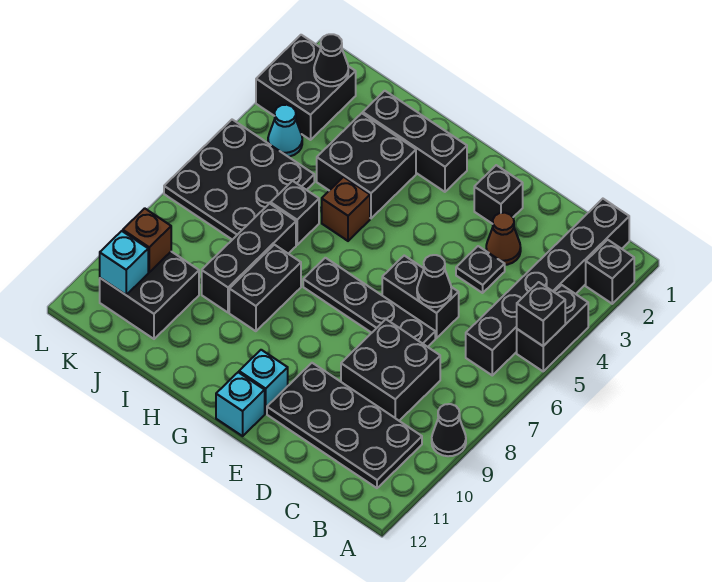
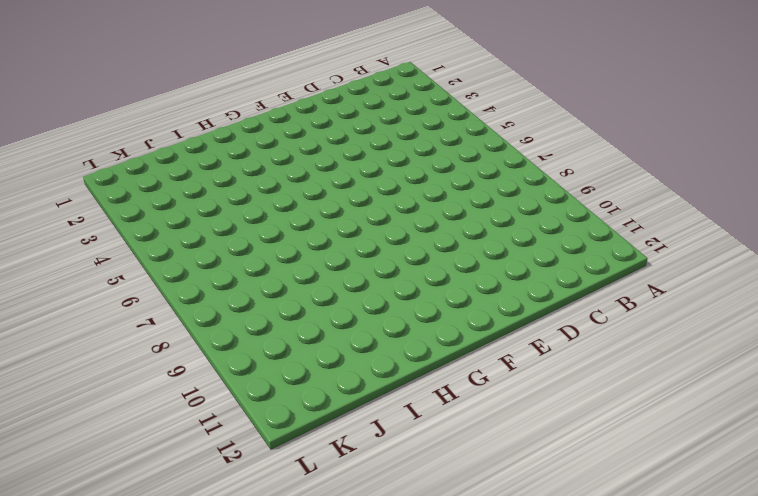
none -> black 1x1 brick [586,240,634,304]
none -> black 1x2 brick [517,285,588,371]
none -> black 1x1 cone [432,404,466,456]

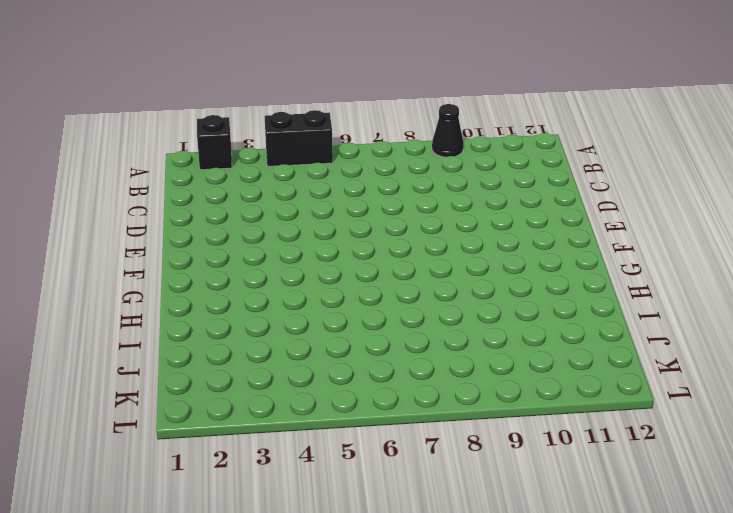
none -> black 1x6 brick [466,199,629,375]
none -> black 2x4 plate [267,363,422,488]
none -> black 2x2 brick [341,319,440,421]

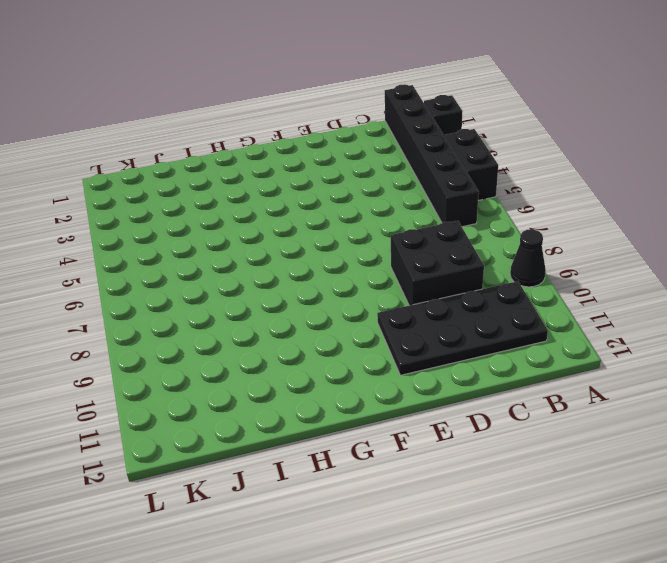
none -> brown 1x1 cone [486,213,521,265]
none -> black 1x1 plate [456,246,505,293]
none -> black 1x2 brick [382,256,459,338]

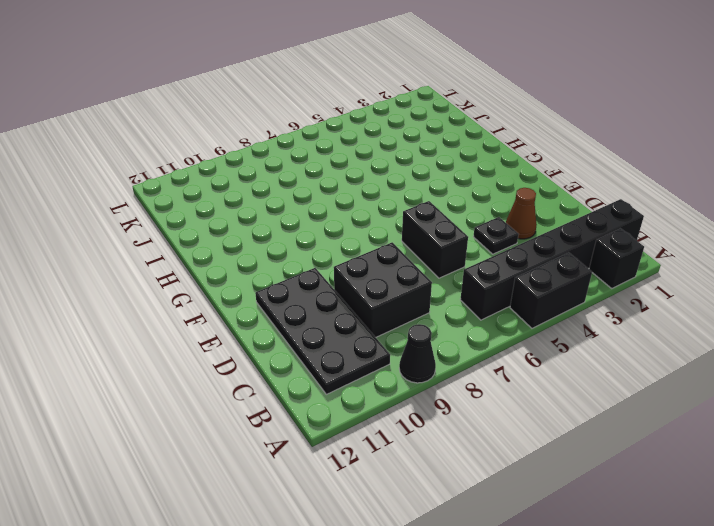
none -> black 1x4 plate [303,258,435,347]
none -> black 1x1 brick [474,165,523,224]
none -> cyan 1x1 brick [239,350,288,414]

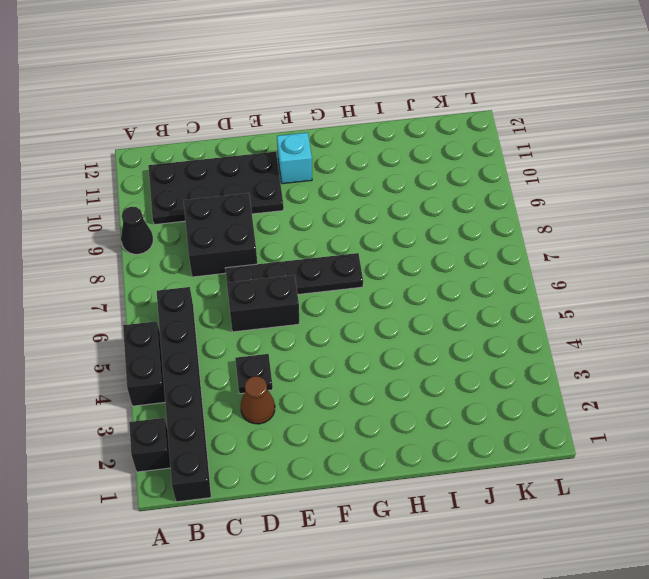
none -> black 1x1 brick [474,165,523,224]
none -> cyan 1x1 brick [216,372,265,436]
none -> black 1x3 brick [363,91,467,192]

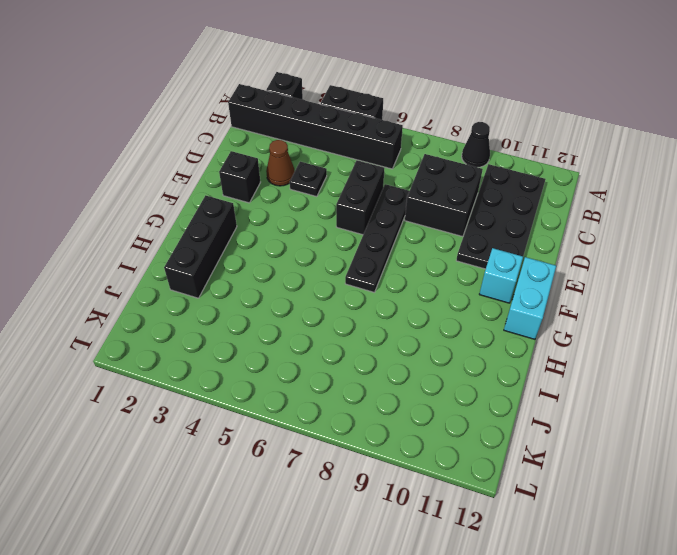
cyan 1x2 brick [504,257,556,339] -> cyan 1x1 brick [216,372,265,436]
none -> black 2x2 brick [317,113,416,218]
none -> brown 1x1 brick [322,177,370,241]
none -> black 1x2 brick [229,245,301,331]

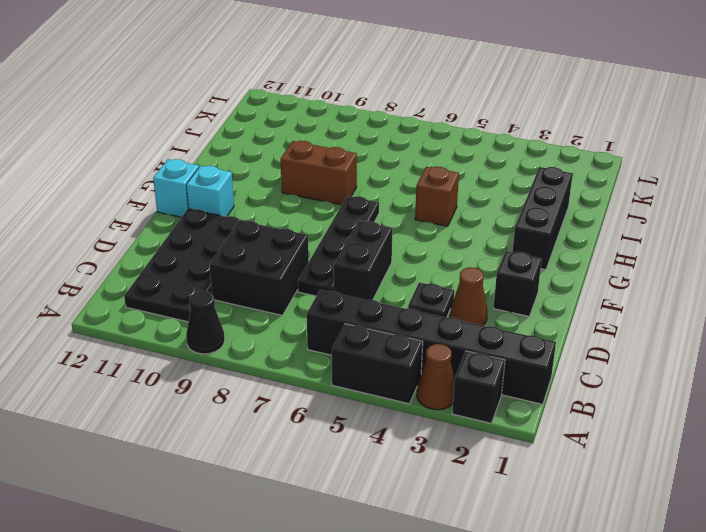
brown 1x1 cone [417,344,455,410] -> none
brown 1x2 brick [281,141,357,205] -> black 1x2 brick [229,245,301,331]
none -> black 2x2 brick [317,113,416,218]
none -> black 1x1 brick [271,181,319,245]
none -> black 1x3 brick [202,203,296,312]

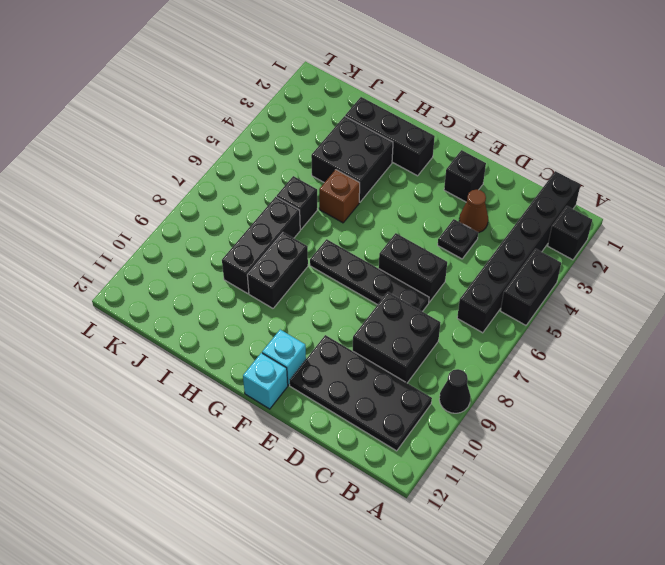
none -> black 3x3 plate [164,120,314,240]
none -> black 2x2 brick [100,252,199,339]
none -> black 2x2 brick [256,35,356,140]

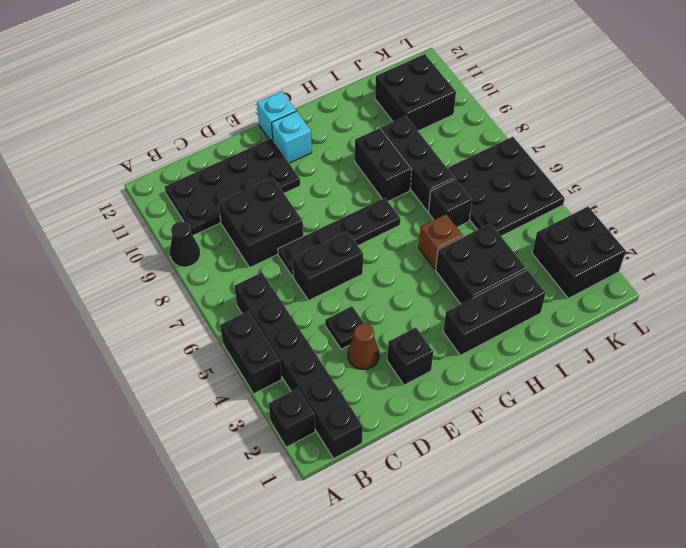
none -> cyan 1x1 cone [268,105,302,157]
none -> black 1x1 brick [517,282,565,346]
none -> black 1x1 cone [417,255,451,307]

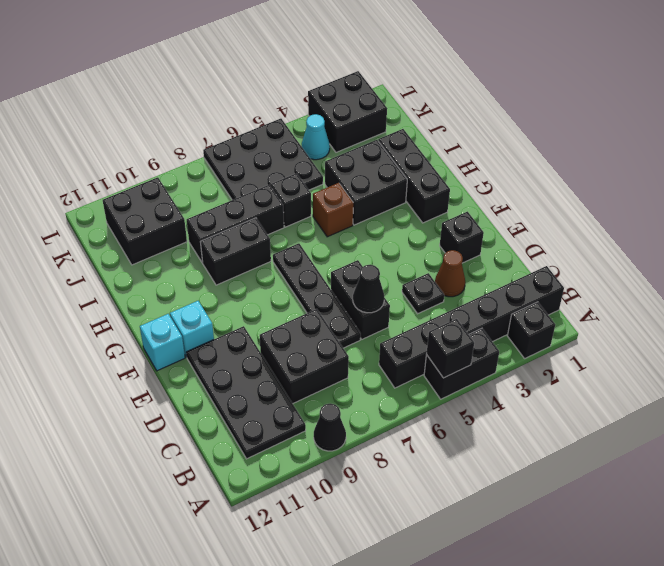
none -> black 1x1 cone [314,34,348,86]
none -> brown 1x1 brick [123,208,171,272]
none -> cyan 1x1 brick [100,231,148,295]

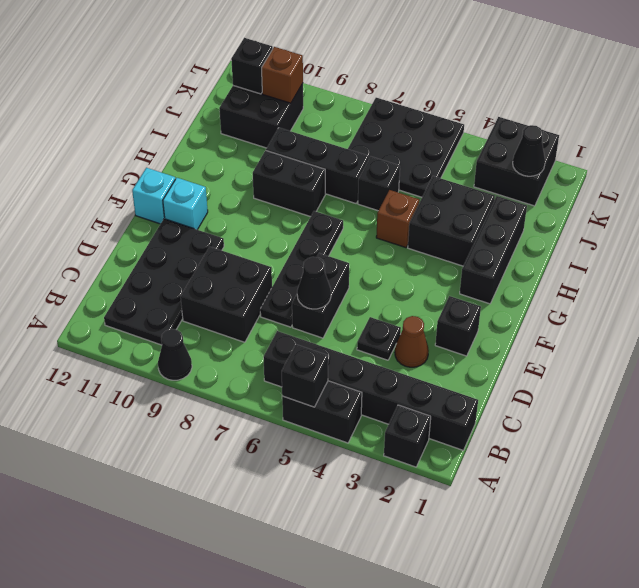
black 1x1 brick [231,38,273,94] -> cyan 1x1 brick [100,231,148,295]
none -> cyan 1x1 cone [268,105,302,157]

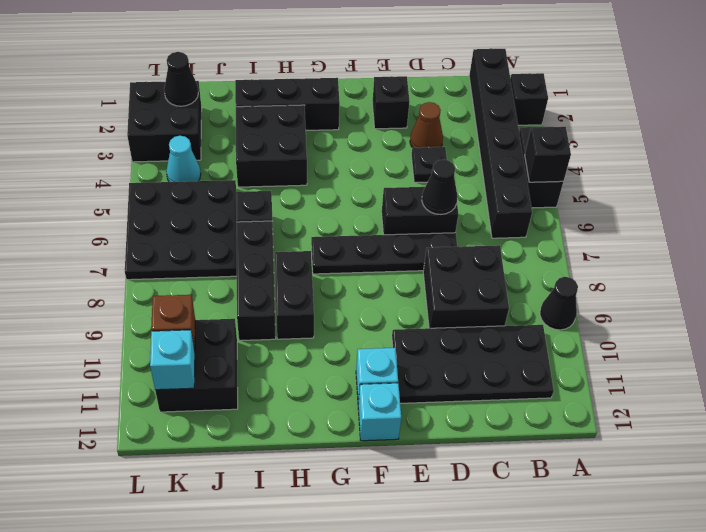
none -> brown 1x1 brick [322,177,370,241]

